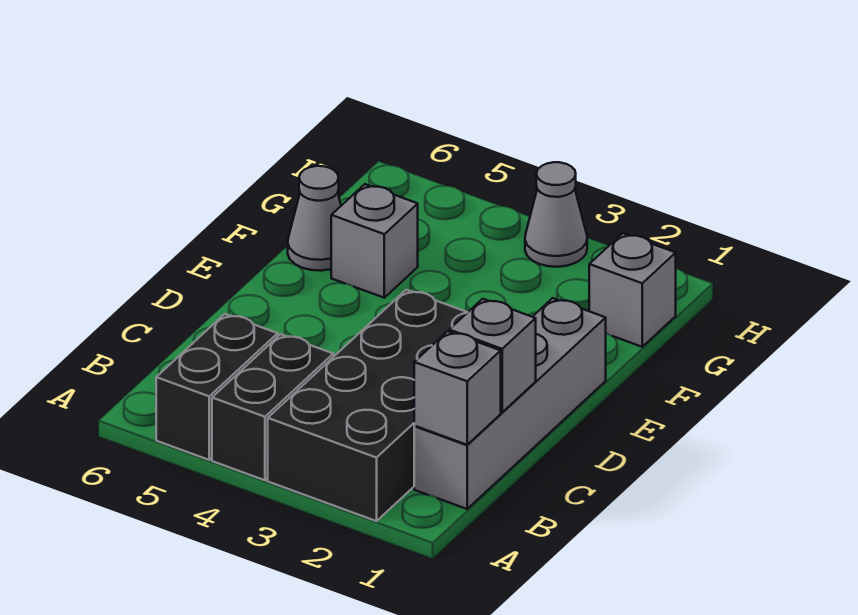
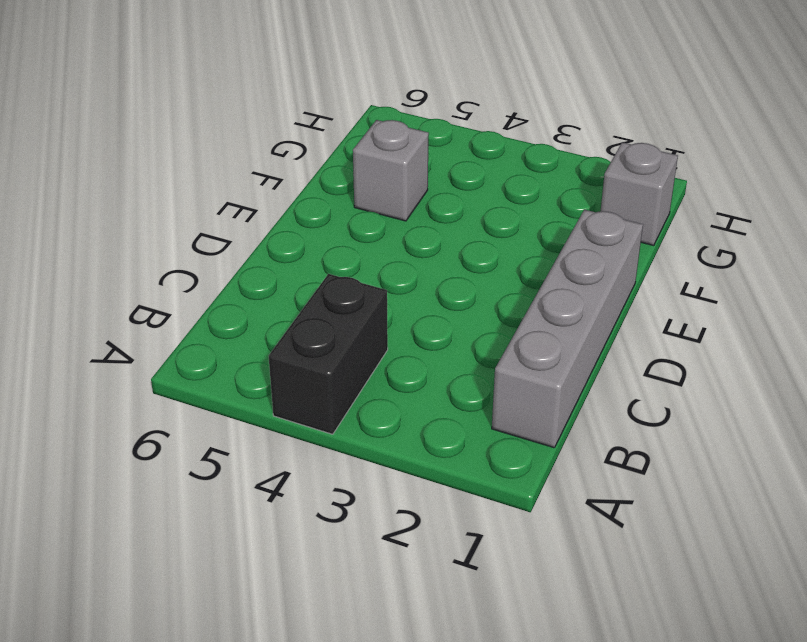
none -> black 2x4 brick [268,290,468,521]
none -> black 1x2 brick [156,314,278,460]

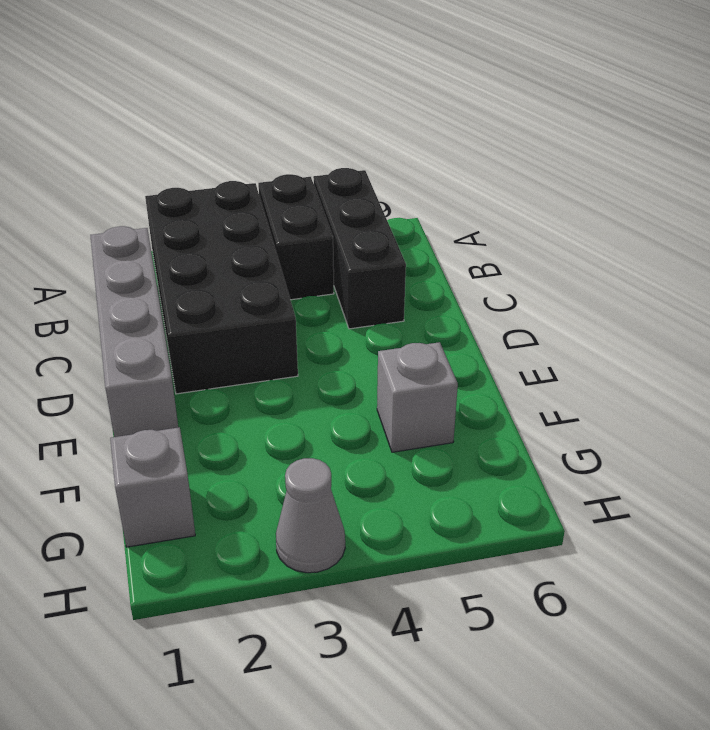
black 1x3 brick [313,168,406,329] -> black 1x2 brick [156,314,278,460]
none -> grey 1x1 cone [288,166,341,271]
none -> grey 1x1 brick [414,331,501,445]

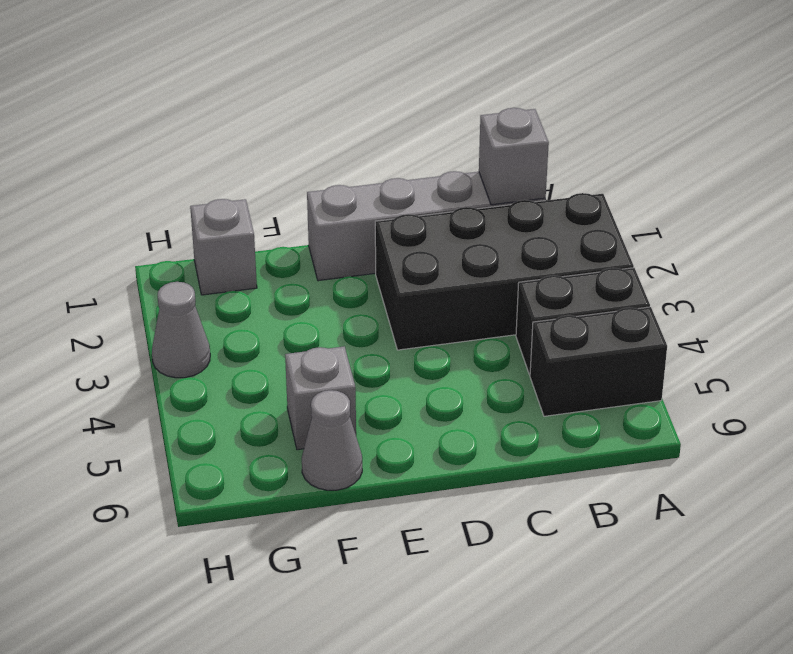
none -> grey 1x1 brick [449,299,536,412]

